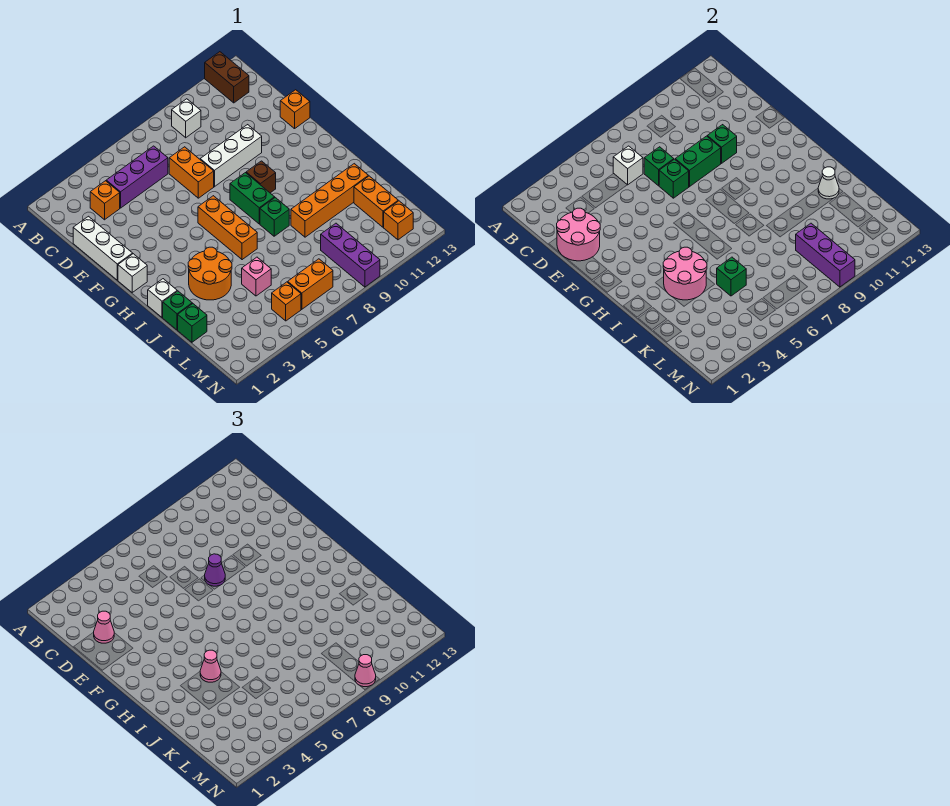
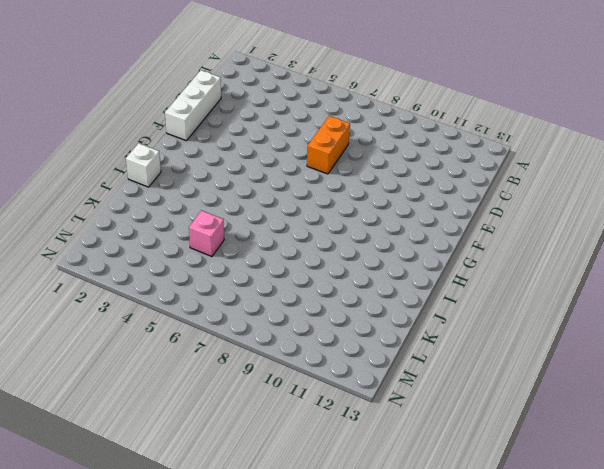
none -> brown 1x2 brick [205,52,249,103]
none -> white 1x1 brick [172,99,201,138]
none -> orange 1x1 brick [90,181,120,220]
none -> purple 1x3 brick [106,146,168,208]

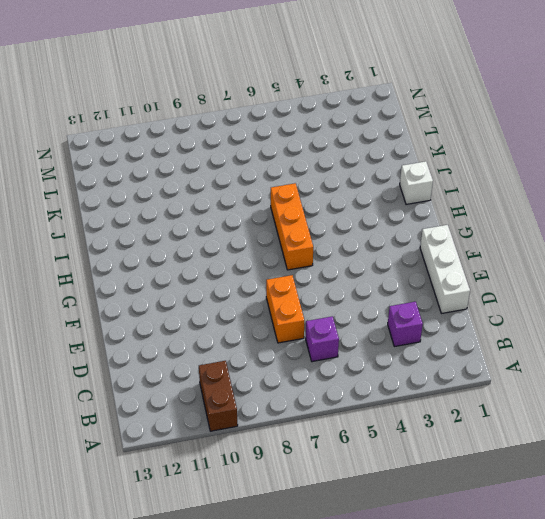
brown 1x2 brick [199,361,238,431] -> brown 1x2 brick moved to [205,52,249,103]
purple 1x1 brick [388,302,423,347] -> orange 1x1 brick [90,181,120,220]
purple 1x1 brick [306,316,339,362] -> purple 1x3 brick [106,146,168,208]
none -> white 1x1 brick [172,99,201,138]
none -> white 1x3 brick [200,125,262,187]
none -> orange 1x1 brick [280,90,310,129]
none -> white 1x1 brick [118,254,147,293]

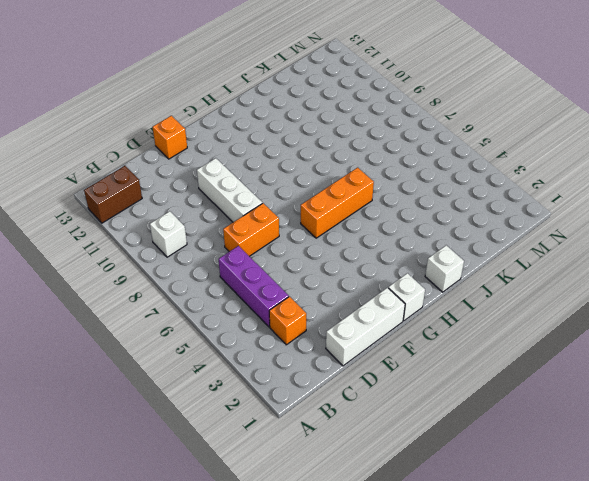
none -> green 1x2 brick [230,173,275,224]
none -> brown 1x1 brick [246,161,276,193]
none -> orange 2x2 round brick [188,247,232,300]
none -> green 1x1 brick [260,198,289,236]

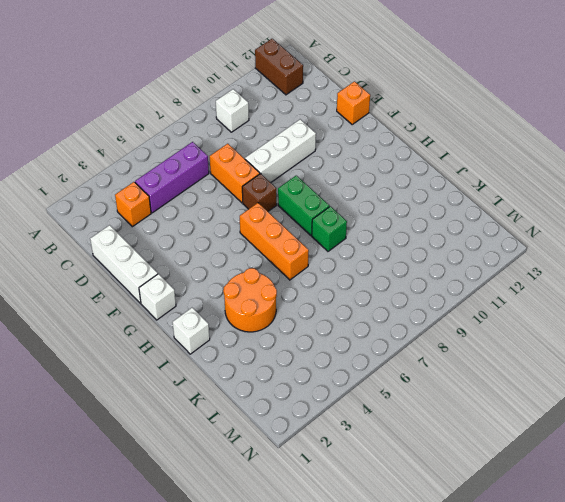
brown 1x1 brick [242,173,277,211] -> brown 1x1 brick moved to [246,161,276,193]
none -> green 1x1 brick [163,291,192,330]
none -> orange 1x4 brick [291,164,368,237]
none -> green 1x1 brick [178,304,207,342]
none -> pink 1x1 brick [242,257,271,296]

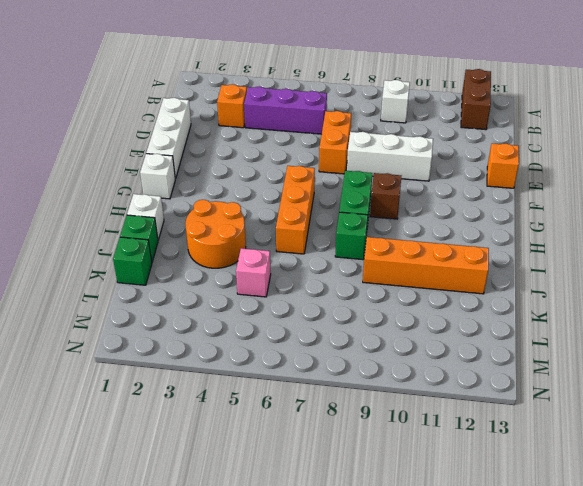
none -> orange 1x2 brick [354,176,398,227]
none -> purple 1x3 brick [321,223,380,287]
none -> orange 1x1 brick [272,282,301,321]
none -> orange 1x2 brick [288,259,333,309]

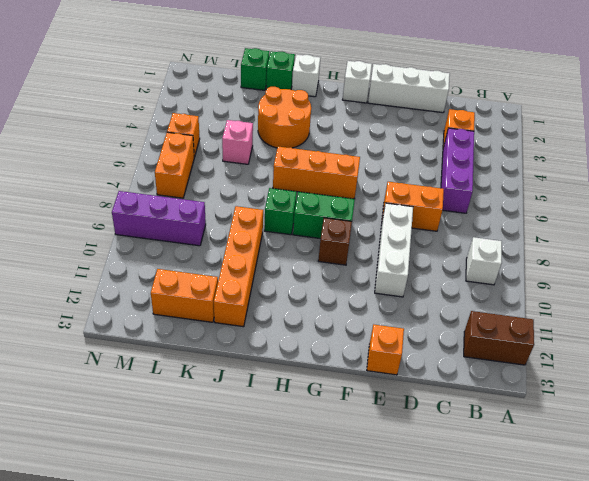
none -> orange 1x1 brick [384,201,413,240]
none -> white 1x1 brick [613,146,643,185]
none -> pink 2x2 round brick [557,208,600,261]
none -> green 1x1 brick [644,147,674,186]

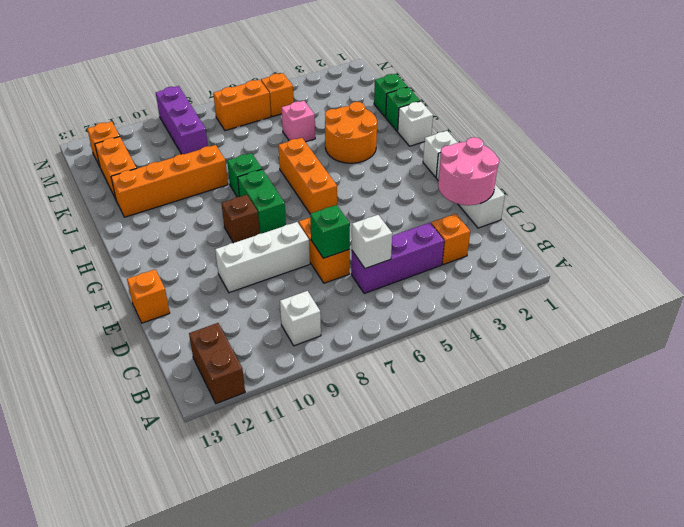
none -> green 1x1 brick [659,159,689,198]
none -> green 1x2 brick [675,136,721,187]
none -> green 1x1 brick [707,125,737,163]
none -> pink 2x2 round brick [663,247,707,300]

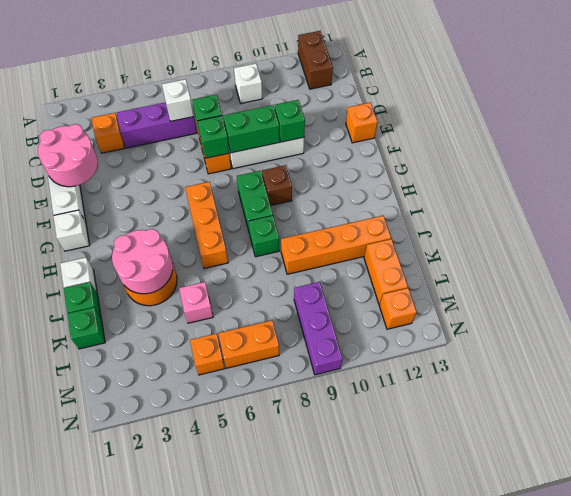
none -> white 1x1 cone [818,167,839,199]
none -> green 1x1 brick [717,257,746,296]
none -> purple 1x3 brick [796,223,855,287]
none -> pink 1x1 cone [94,611,114,643]

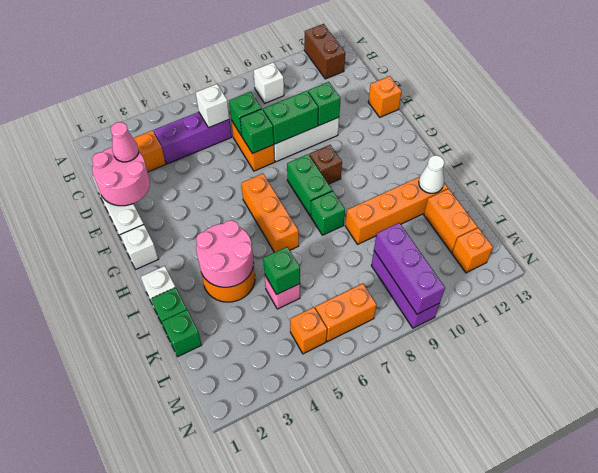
none -> purple 1x1 cone [205,554,225,586]
none -> pink 1x1 cone [200,650,221,682]
none -> pink 1x1 cone [355,655,376,687]

